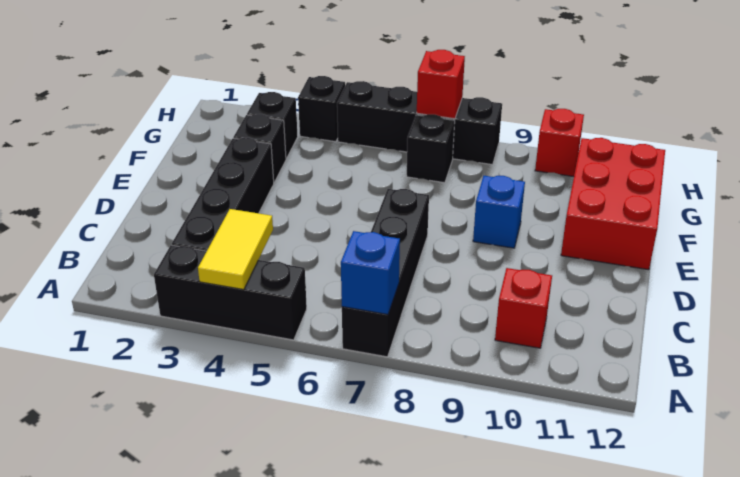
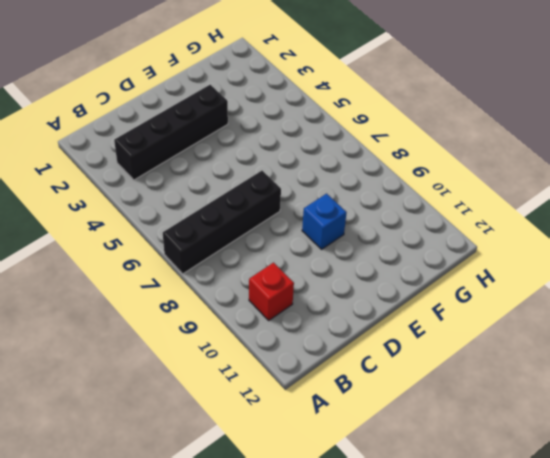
none -> black 1x3 brick [154,245,307,340]
none -> red 2x3 brick [561,138,665,270]
none -> black 1x1 brick [233,114,286,182]

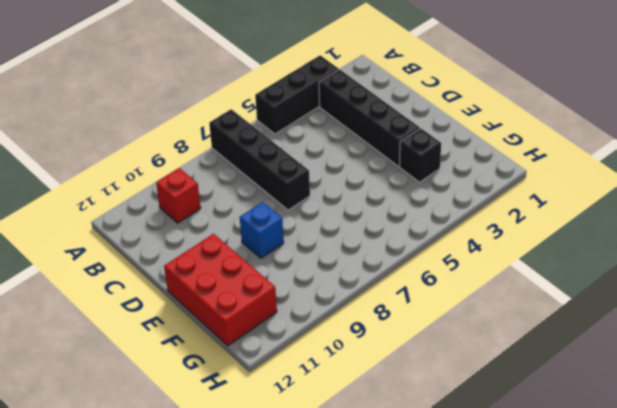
none -> black 1x1 brick [247,92,298,159]
none -> black 1x1 brick [407,114,455,183]
none -> black 1x1 brick [298,76,345,142]

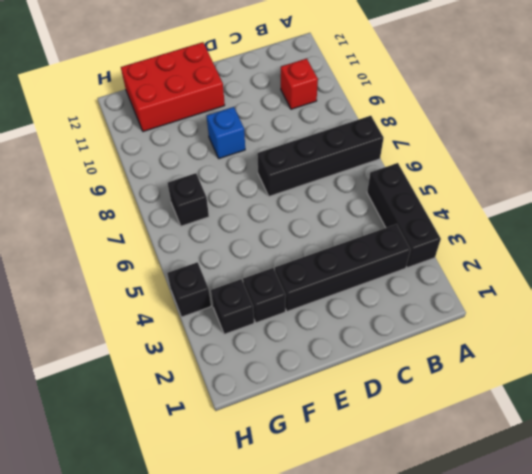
none -> black 1x4 brick [337,81,502,165]
none -> red 1x1 brick [535,109,584,177]
none -> yellow 1x2 tile [198,209,273,290]

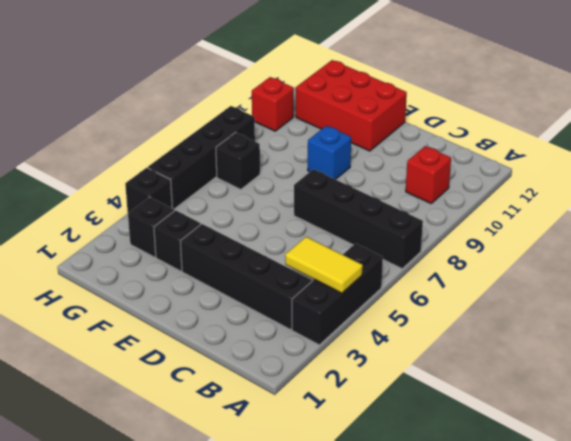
none -> blue 1x1 brick [341,231,400,314]
none -> red 1x1 brick [417,50,465,119]

